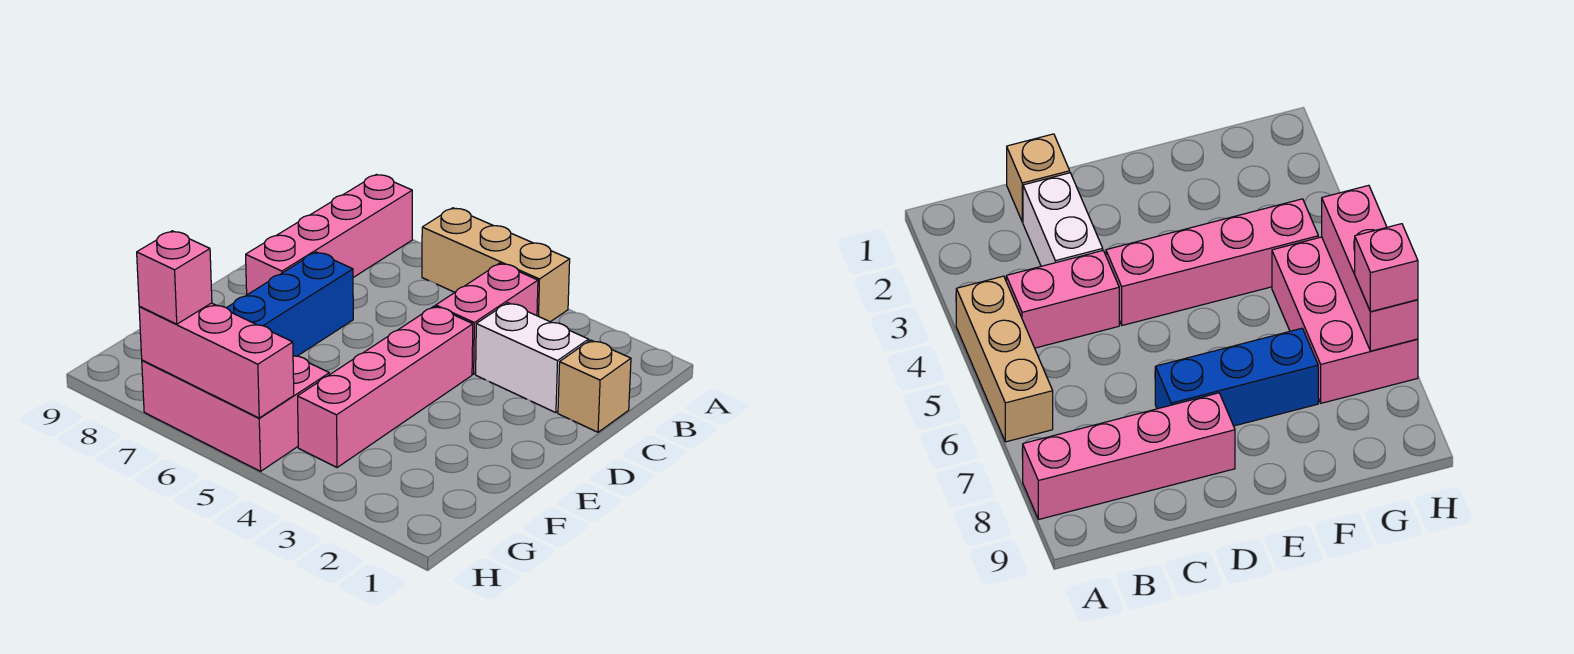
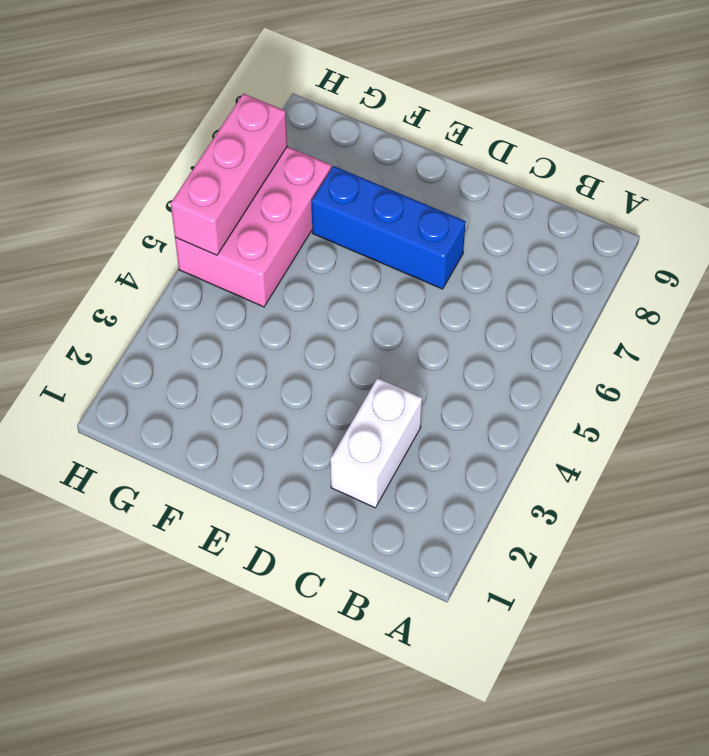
none -> tan 1x3 brick [422,208,570,322]
none -> pink 1x4 brick [246,175,412,295]

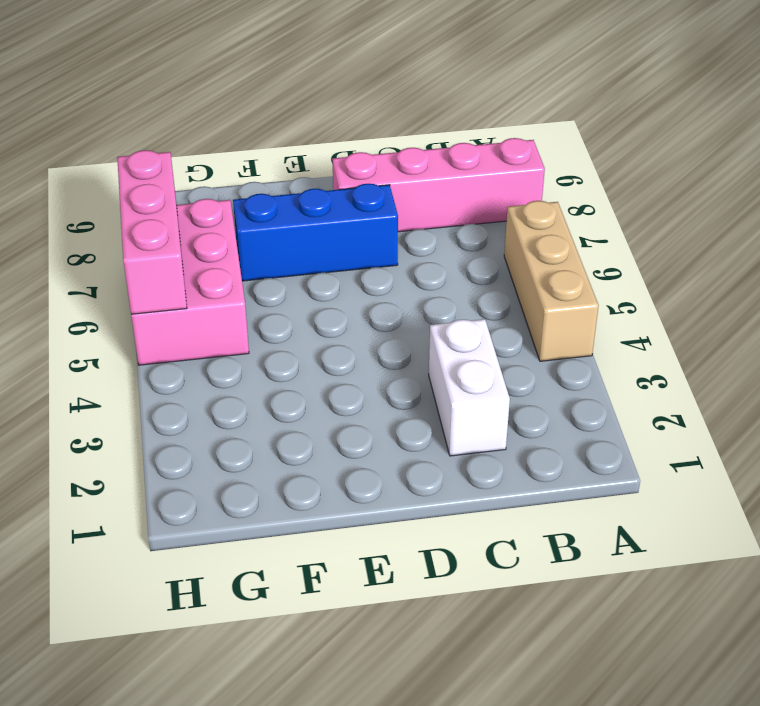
none -> pink 1x2 brick [436,263,538,374]
none -> tan 1x1 brick [558,340,631,432]

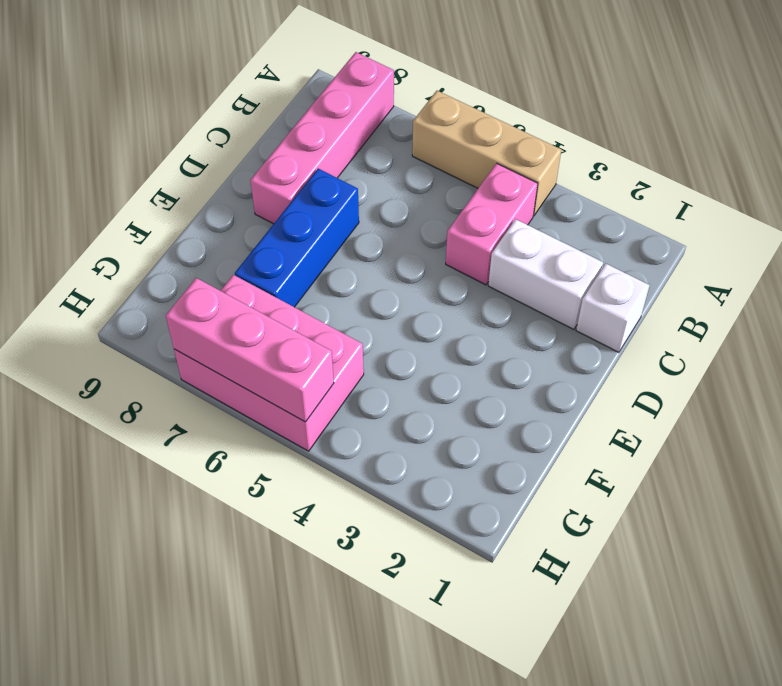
white 1x1 brick [576,264,649,352] -> tan 1x1 brick [558,340,631,432]
none -> pink 1x4 brick [298,306,473,468]
none -> pink 1x1 brick [137,231,212,324]

